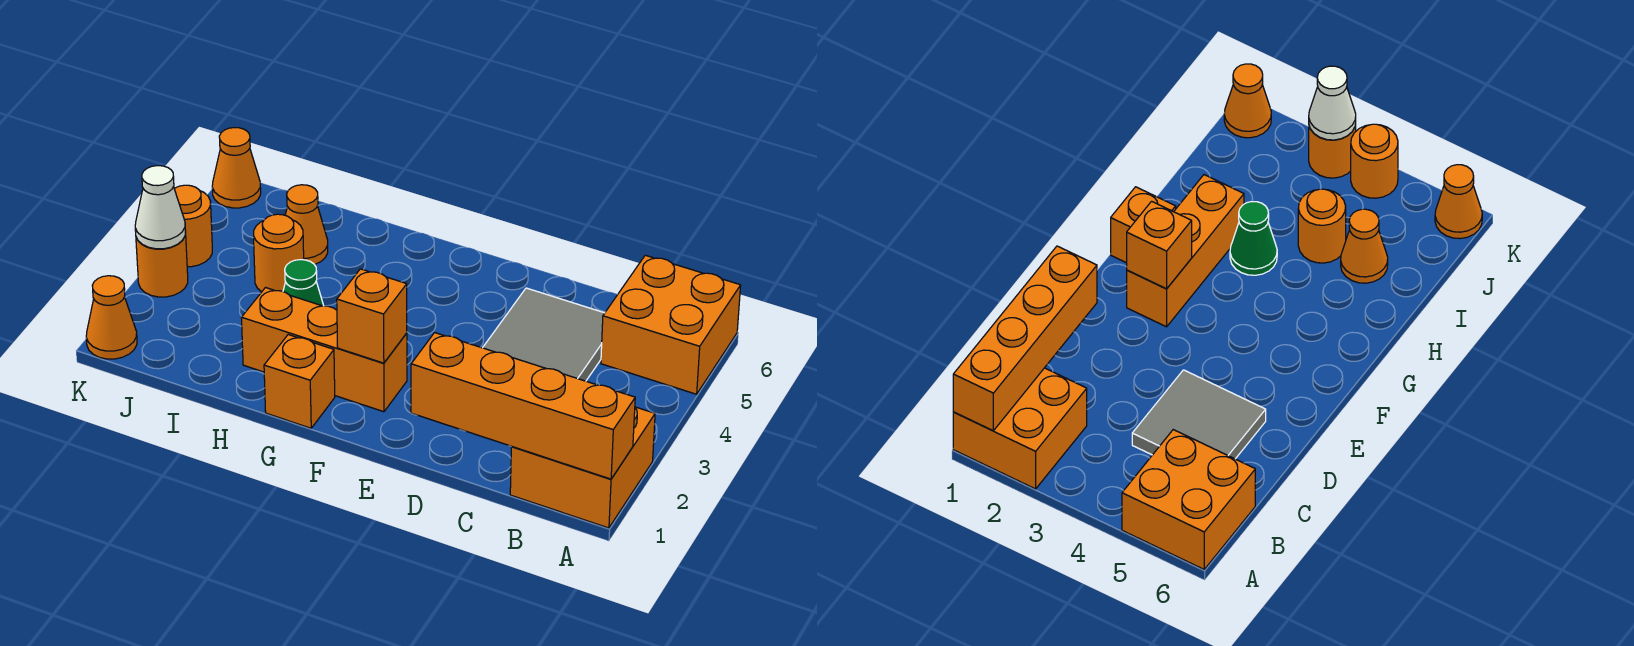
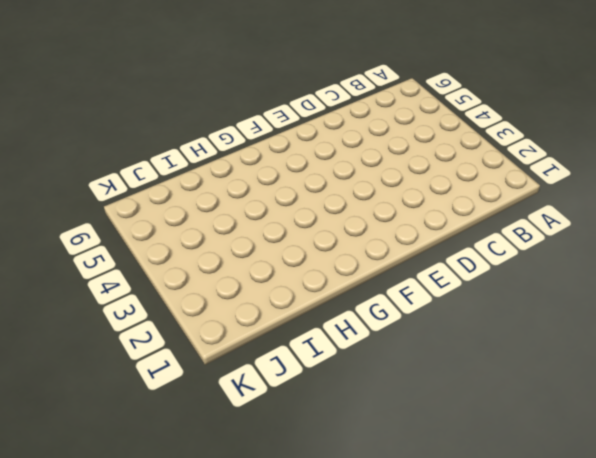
none -> orange 2x2 brick [510,407,655,528]
none -> orange 2x2 brick [601,255,741,394]
none -> grey 2x2 tile [483,288,604,381]

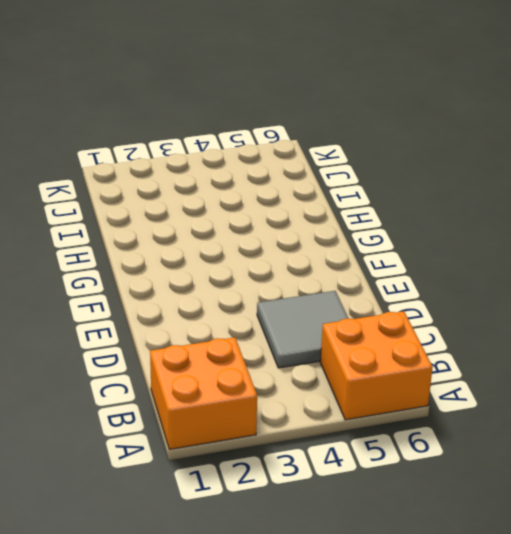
none -> orange 1x3 brick [241,288,407,412]
none -> orange 1x1 brick [264,335,335,428]
none -> green 1x1 cone [283,260,324,306]

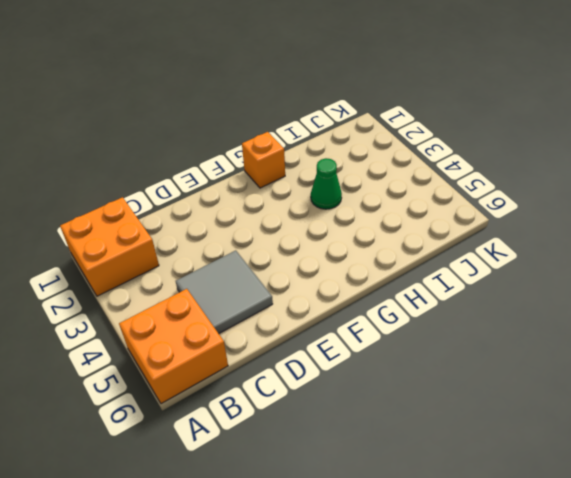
none -> orange 1x3 brick [241,288,407,412]
none -> orange 1x1 round brick [254,214,304,292]
none -> orange 1x1 cone [285,185,328,265]

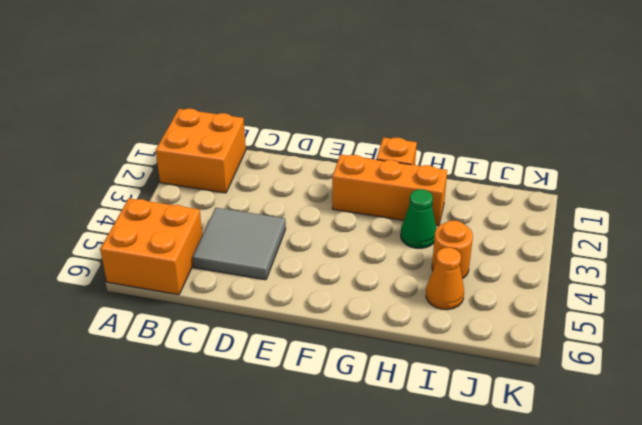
none -> orange 1x1 cone [86,276,137,359]
none -> orange 1x1 round brick [136,232,188,297]
none -> orange 1x1 round brick [174,185,212,267]

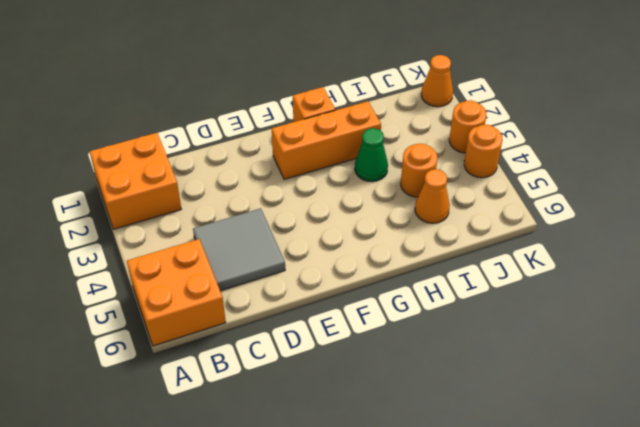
none -> orange 1x1 cone [212,128,261,208]
none -> orange 1x4 brick [411,333,635,479]
none -> orange 1x1 brick [337,269,407,363]

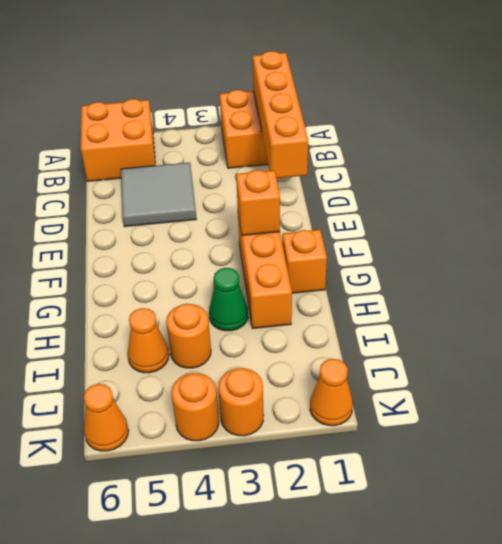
none -> white 1x1 cone [135,166,186,249]

